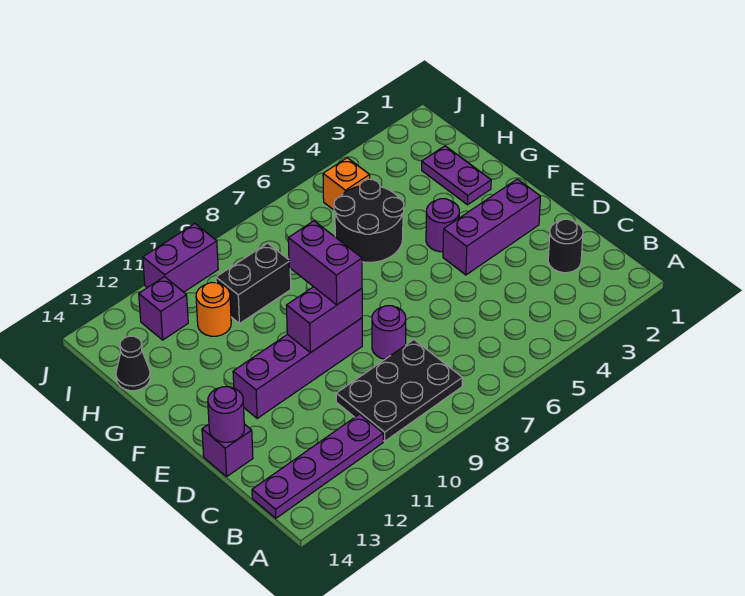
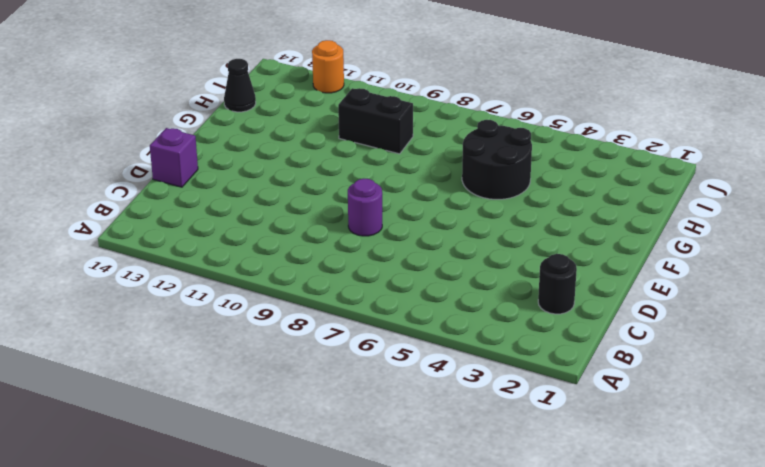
orange 1x1 round brick [312,40,344,93] -> orange 1x1 round brick moved to [196,283,231,336]
none -> black 2x3 plate [336,340,462,441]
none -> purple 1x4 plate [252,414,383,518]
none -> purple 1x3 brick [443,179,540,275]

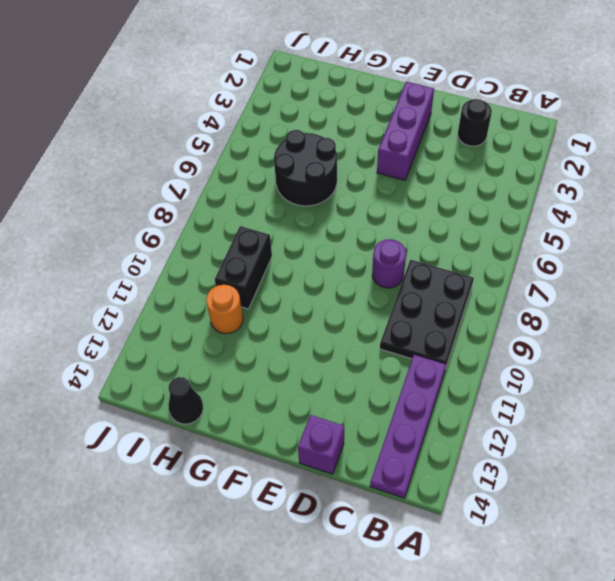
none -> purple 1x4 brick [233,318,362,418]
none -> purple 1x1 round brick [426,199,459,252]
none -> purple 1x2 plate [422,146,491,205]

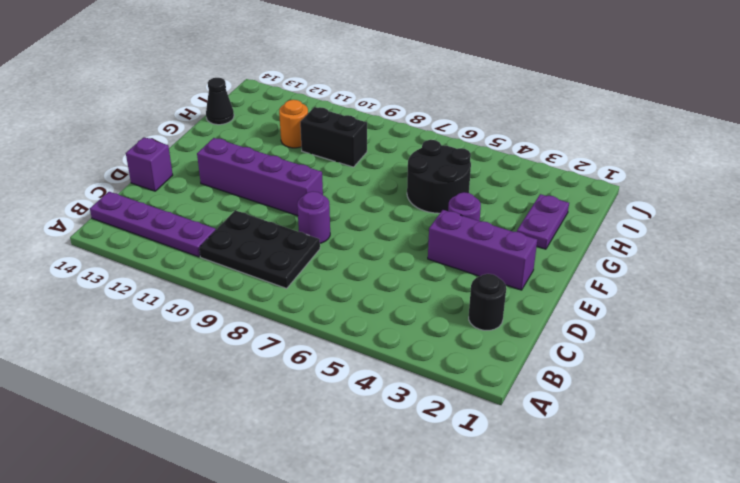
none -> orange 1x1 brick [323,158,370,210]
none -> purple 1x1 brick [139,277,188,340]
none -> purple 1x2 brick [143,224,218,292]

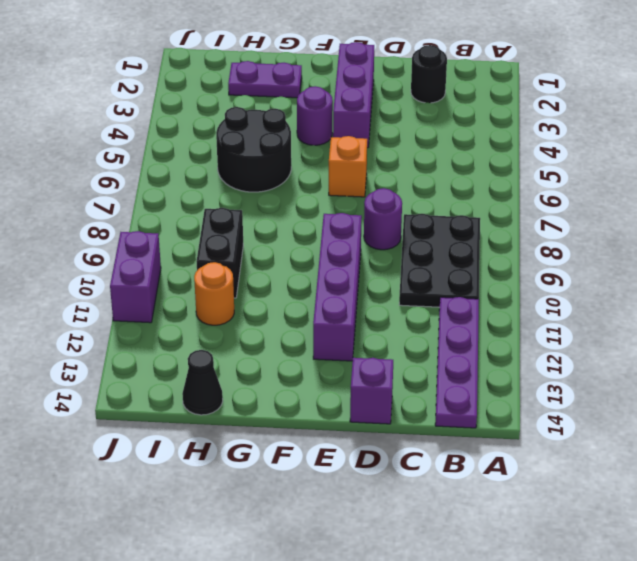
orange 1x1 brick [329,136,367,197] -> orange 1x1 brick moved to [323,158,370,210]
none -> purple 1x1 brick [139,277,188,340]
none -> purple 1x1 round brick [208,387,244,442]
none -> purple 1x2 brick [286,287,362,353]

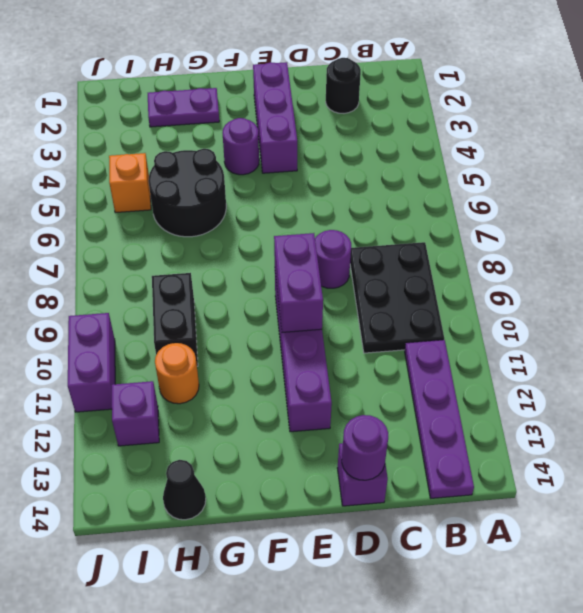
none -> purple 1x2 brick [288,221,362,305]

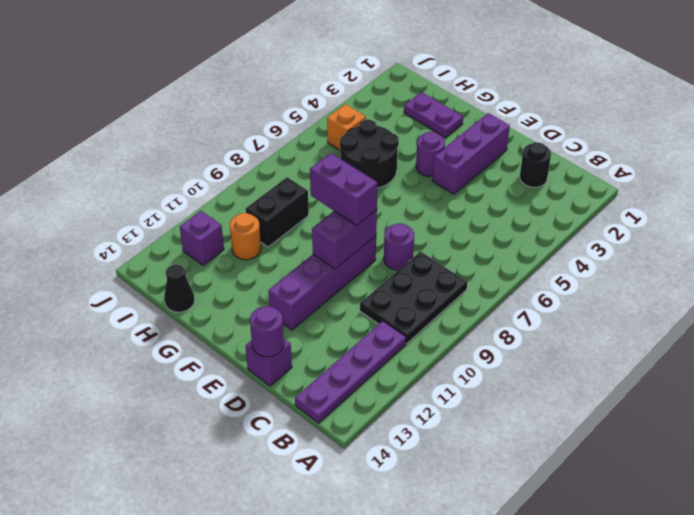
none -> purple 1x2 brick [143,224,218,292]

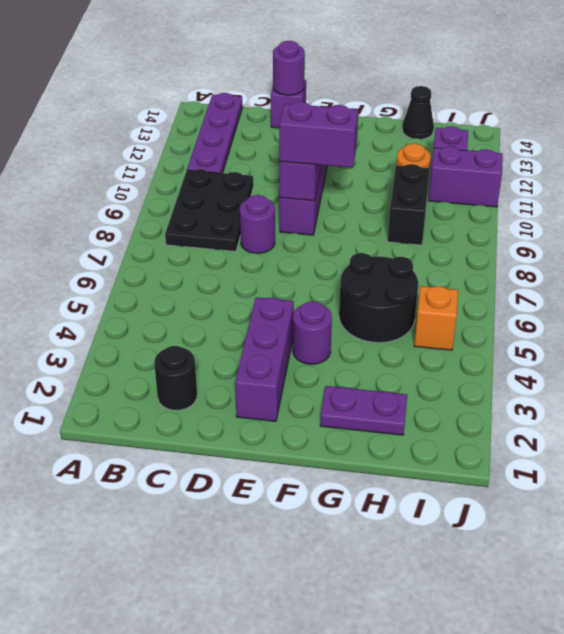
purple 1x2 brick [428,146,503,207] -> purple 1x2 brick turned to [143,224,218,292]

